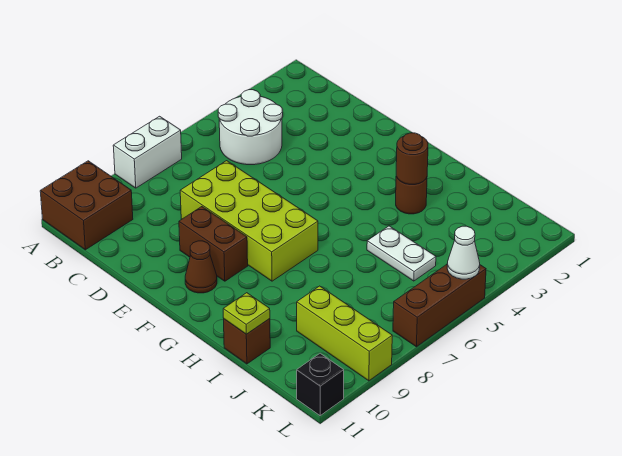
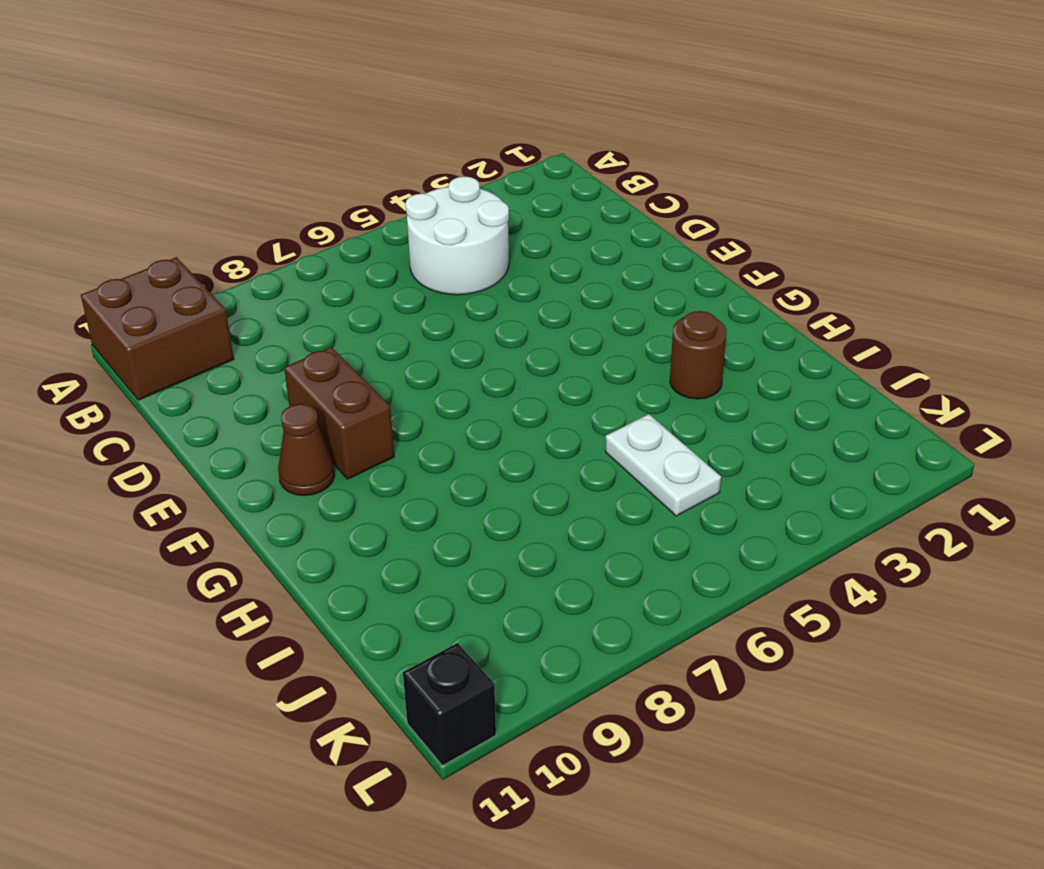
none -> white 1x2 brick [113,116,182,188]
none -> lime 2x4 brick [180,161,318,281]
none -> brown 1x1 brick [224,319,270,364]

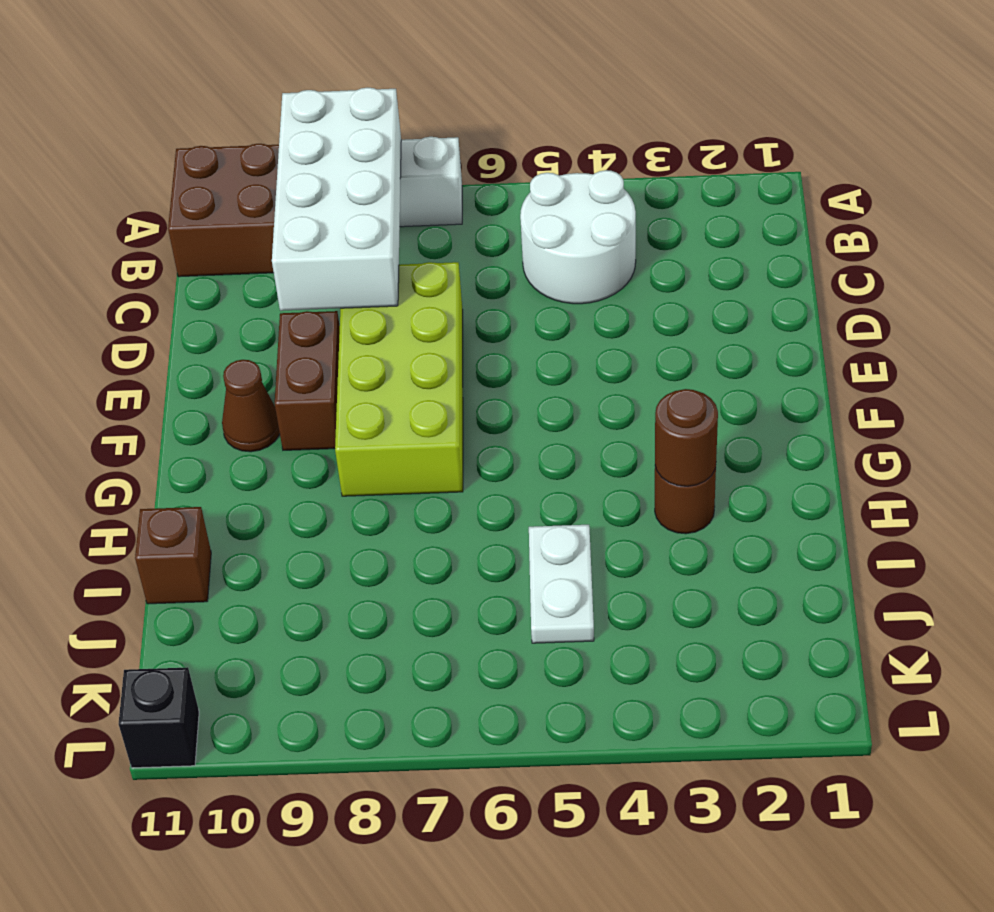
white 2x4 brick [272,88,401,311] -> none
none -> lime 1x3 brick [297,286,392,381]
none -> brown 1x3 brick [393,265,486,347]
none -> lime 1x1 plate [223,293,270,334]

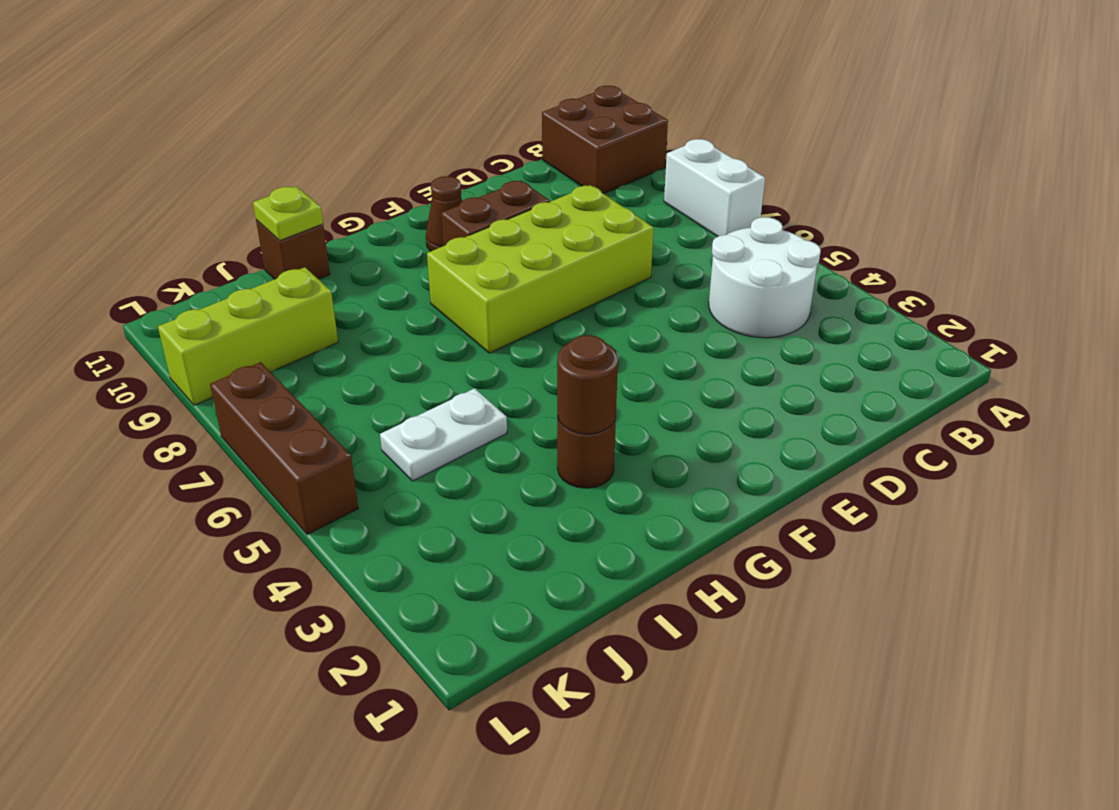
none -> black 1x1 brick [297,353,344,415]
none -> white 1x1 cone [447,226,480,279]

